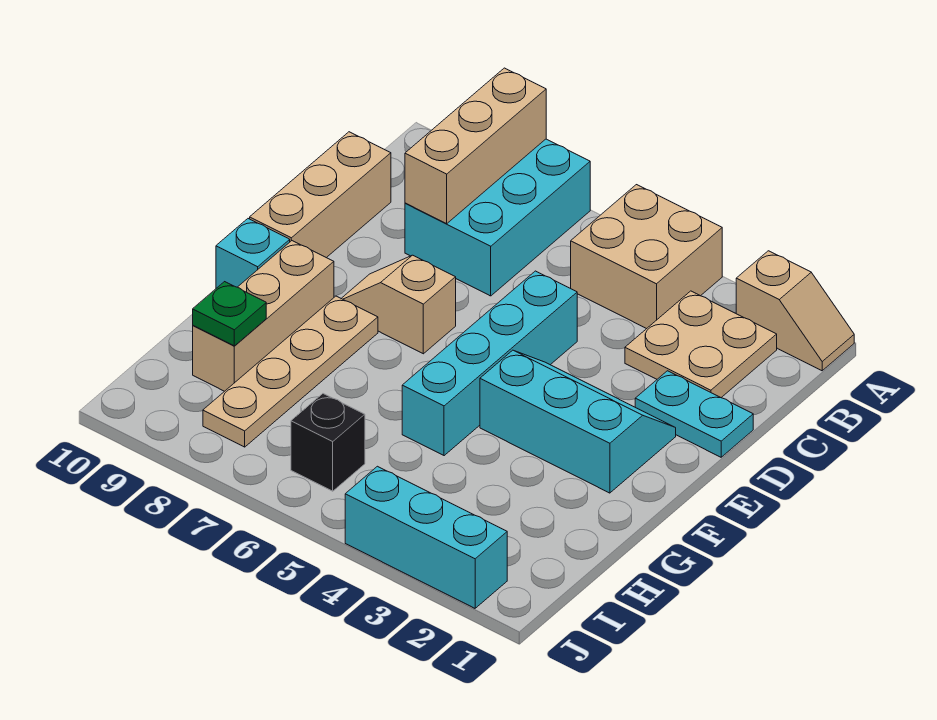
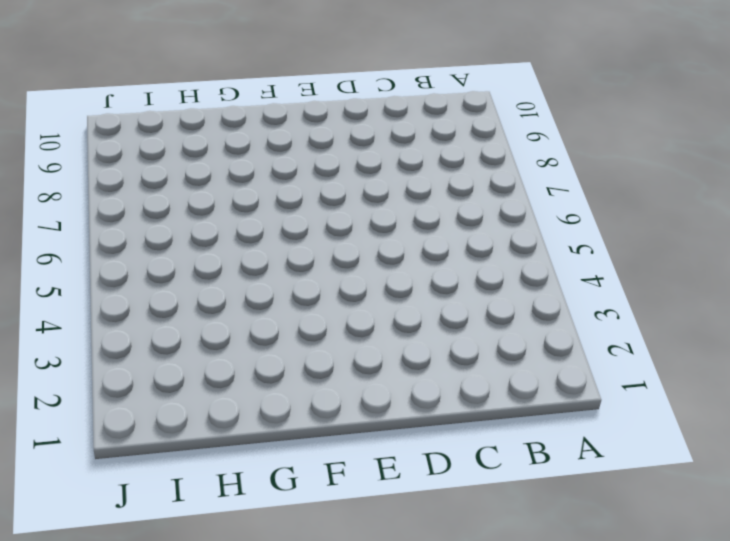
none -> tan 1x2 slope [736,251,854,371]
none -> tan 2x2 brick [571,185,722,329]
none -> cyan 2x3 brick [405,139,590,296]

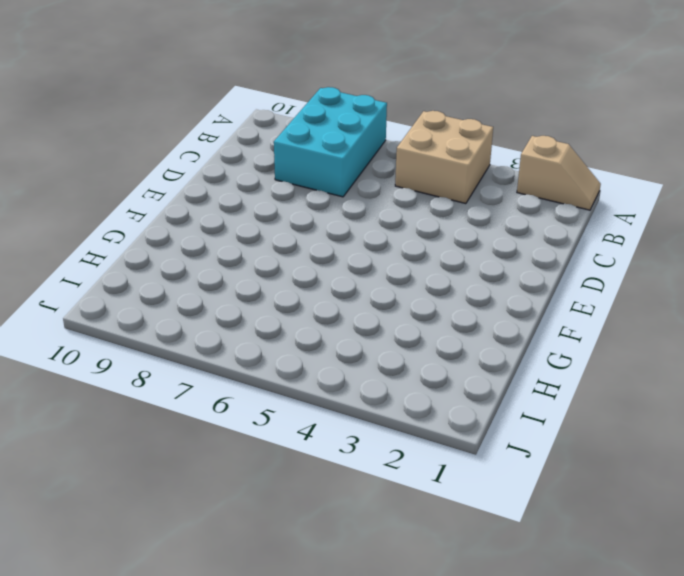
none -> tan 2x2 plate [625,291,777,398]
none -> tan 1x3 brick [250,132,391,258]
none -> cyan 1x2 plate [635,371,753,457]

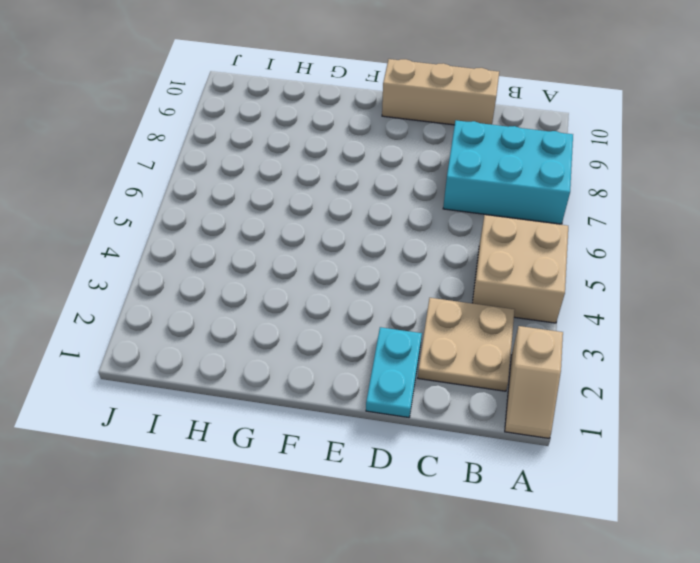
none -> cyan 1x4 brick [402,271,577,456]
none -> cyan 2x3 slope [480,350,676,493]
none -> tan 1x2 slope [341,255,456,354]

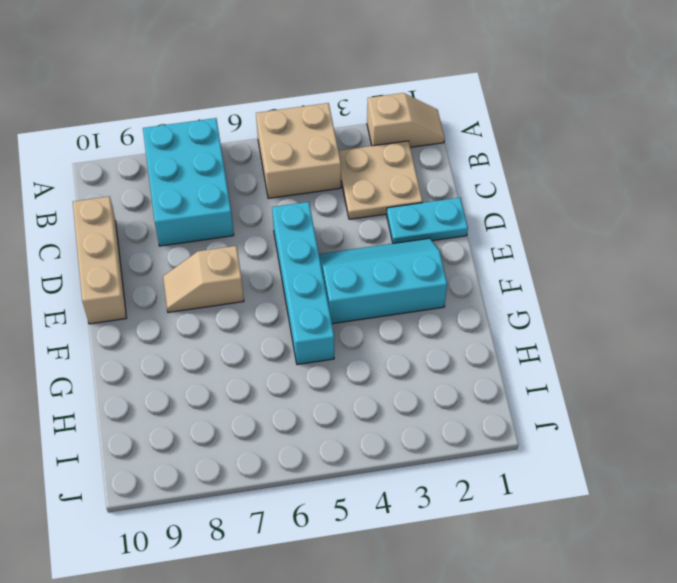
none -> tan 1x4 plate [203,296,378,447]
none -> tan 1x3 brick [193,241,334,391]
none -> cyan 1x1 brick [216,219,290,288]

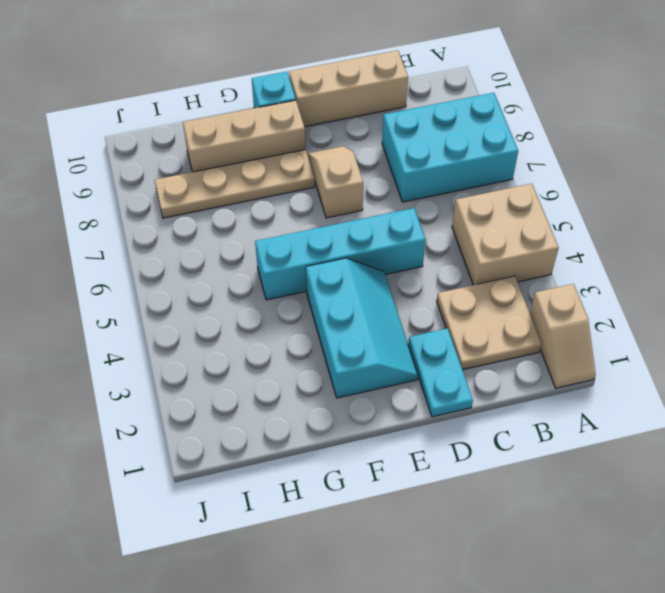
none -> black 1x1 brick [291,394,365,491]
none -> cyan 1x3 brick [345,466,507,608]
none -> tan 1x3 brick [405,68,546,224]

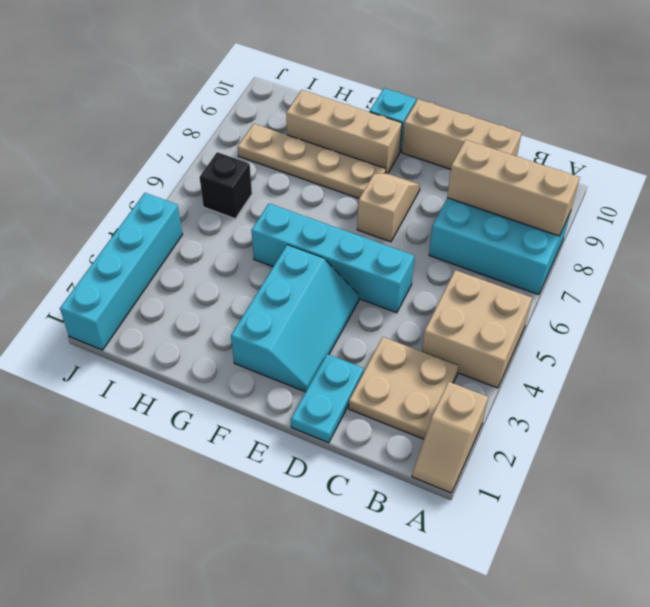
cyan 1x4 brick [60,193,182,350] -> cyan 1x3 brick [345,466,507,608]
none -> green 1x1 plate [193,282,266,346]

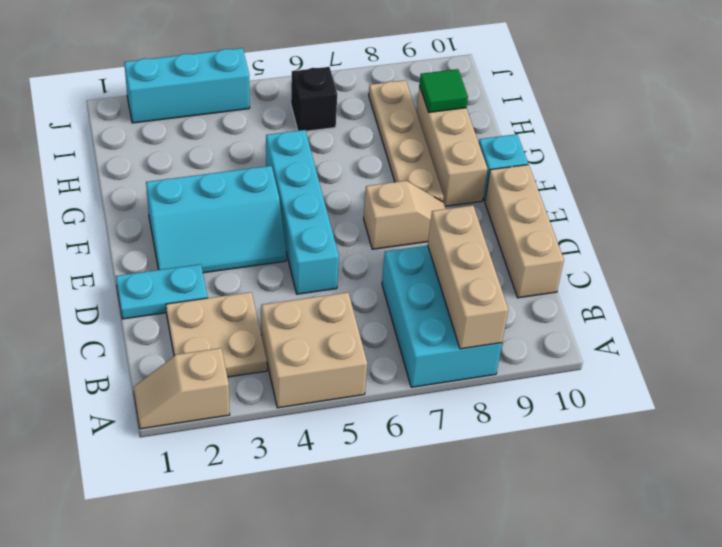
green 1x1 tile [419,69,468,112] -> green 1x1 plate [193,282,266,346]

